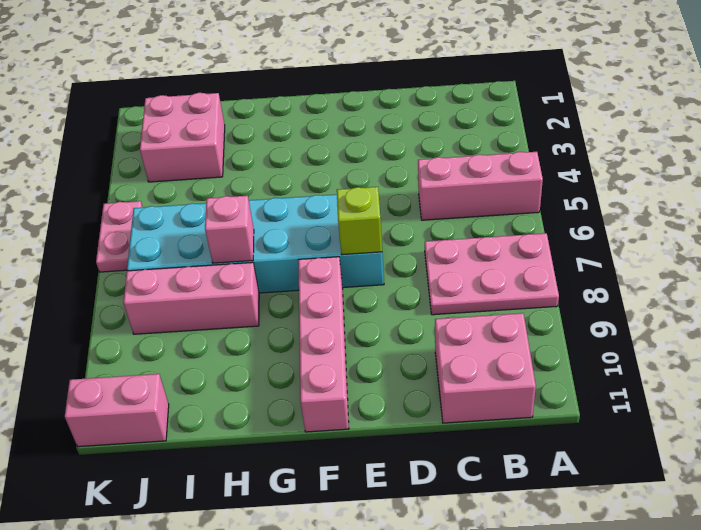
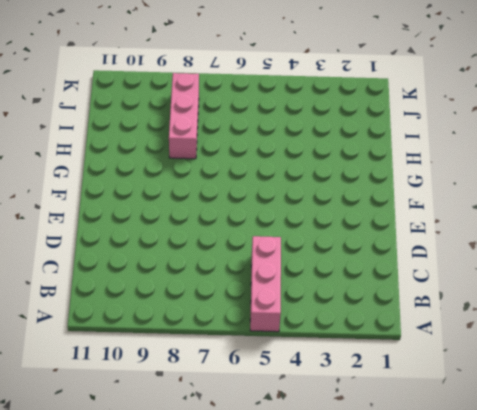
none -> pink 2x3 plate [425,233,559,315]
none -> pink 2x2 brick [435,313,536,423]

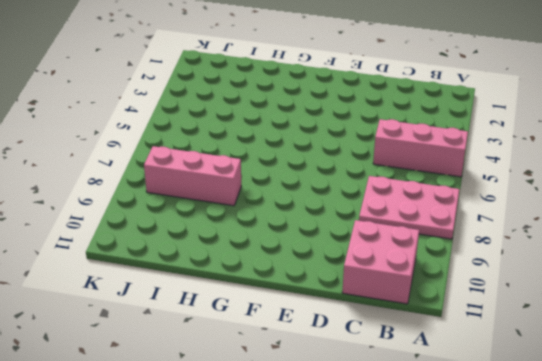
none -> cyan 2x6 brick [127,194,384,293]
none -> pink 1x4 brick [298,257,349,432]

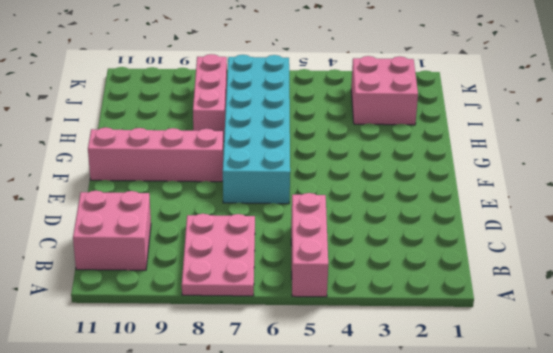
none -> pink 1x2 brick [65,374,169,447]
none -> pink 1x2 plate [96,201,143,272]

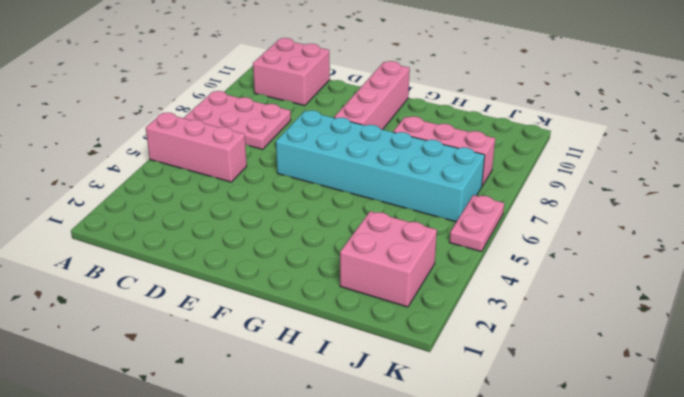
none -> pink 1x2 brick [65,374,169,447]
none -> lime 1x1 brick [337,187,382,255]

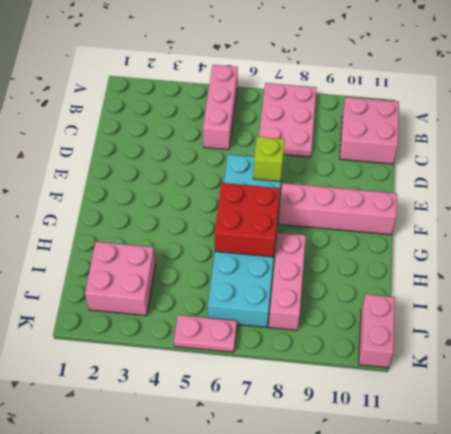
red 2x2 brick [215,183,280,257] -> pink 1x1 brick [205,196,254,263]

